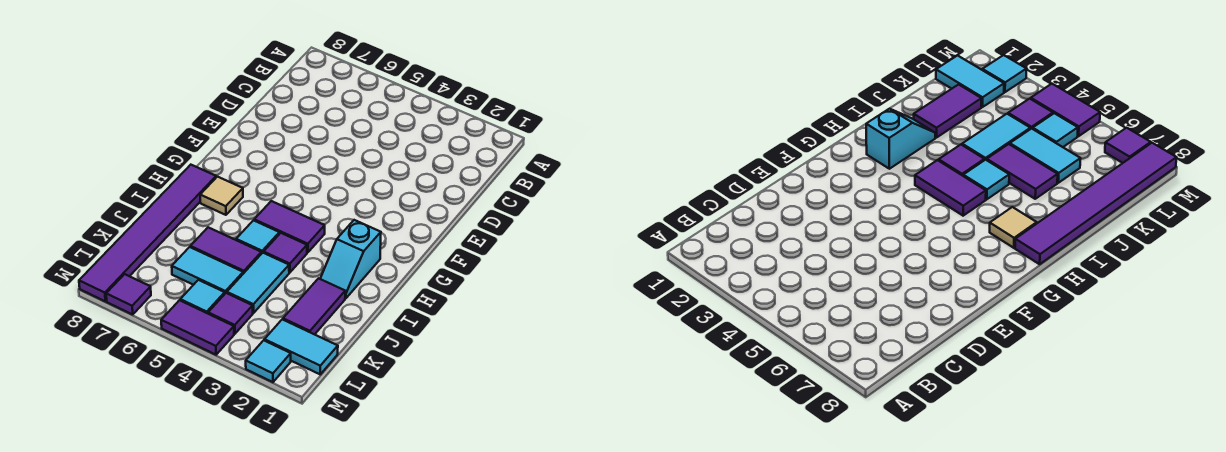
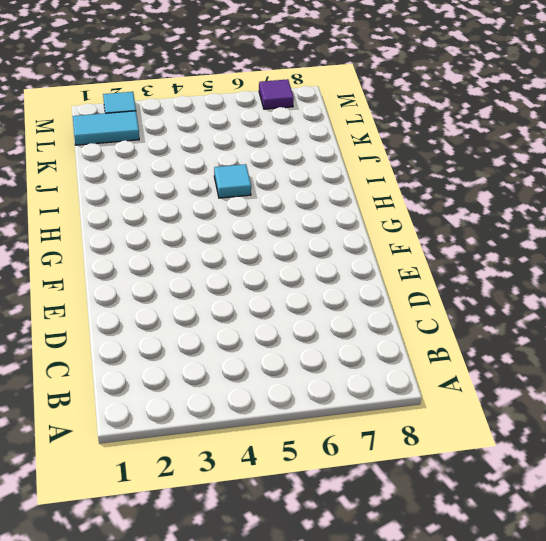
none -> cyan 1x2 slope [320,220,381,298]
none -> purple 1x2 tile [254,201,325,253]
none -> tan 1x1 tile [200,177,243,215]

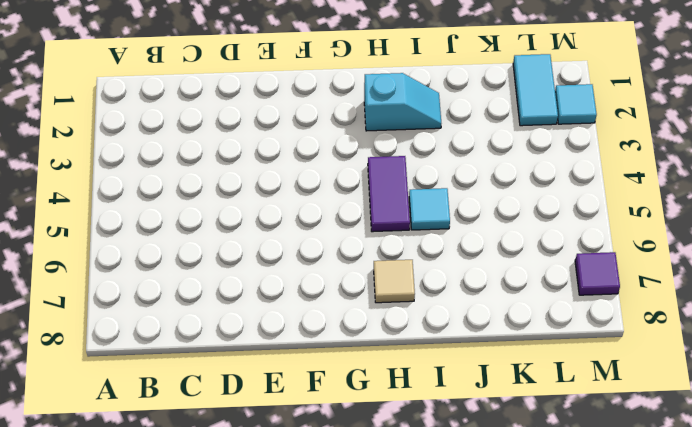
none -> purple 1x6 tile [79,165,216,301]
none -> purple 1x1 tile [264,233,307,272]
none -> purple 1x2 tile [283,278,345,335]

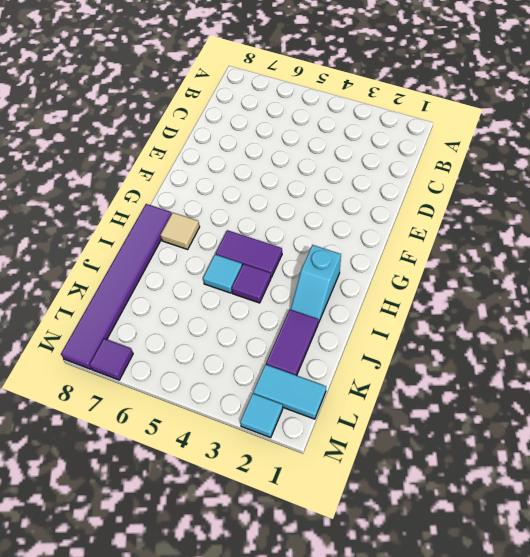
none -> cyan 1x2 tile [227,253,289,313]
none -> purple 1x2 tile [190,227,261,274]
none -> cyan 1x2 tile [172,247,243,293]

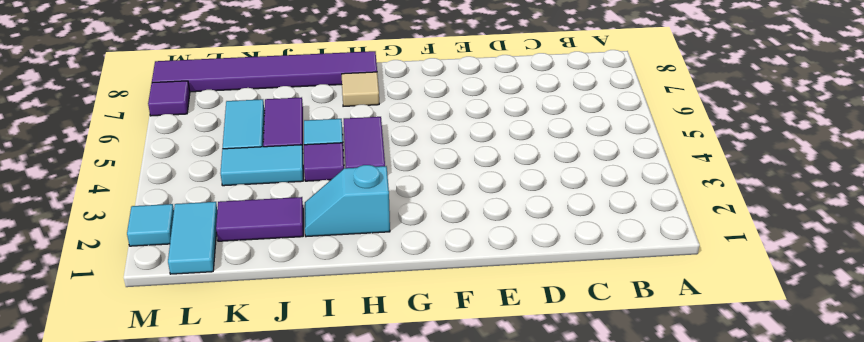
none -> purple 1x1 tile [208,293,253,334]
none -> cyan 1x1 tile [180,280,225,313]
none -> purple 1x2 tile [161,300,234,355]

